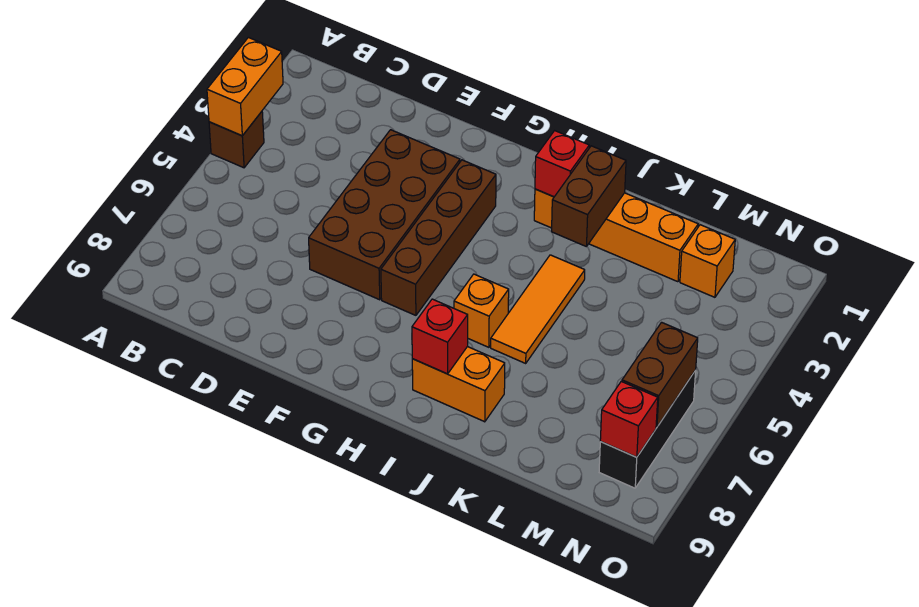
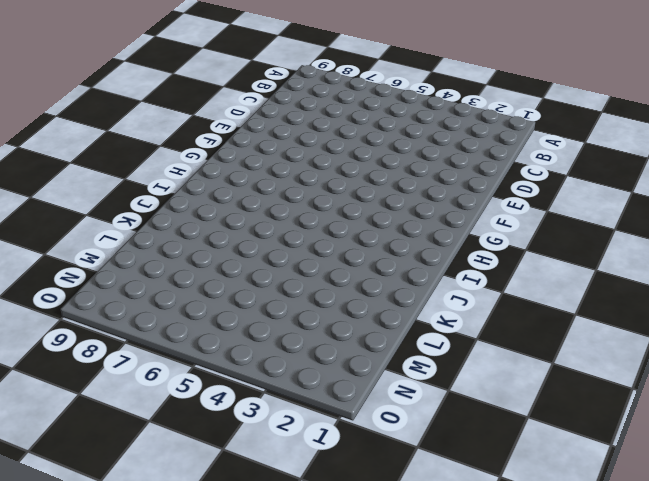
none -> brown 1x1 brick [209,112,264,168]
none -> brown 2x4 brick [309,130,460,300]
none -> brown 1x4 brick [381,160,496,315]

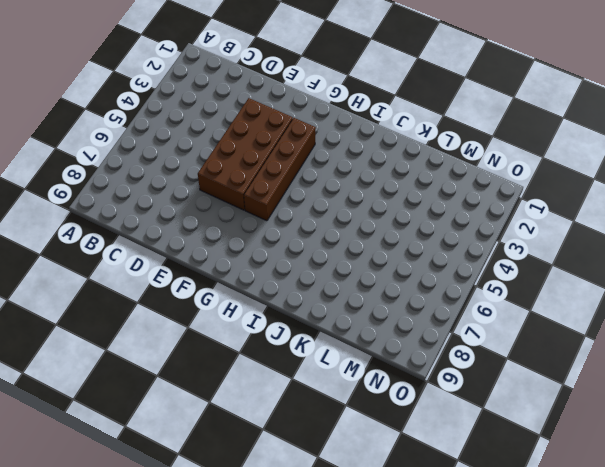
none -> brown 1x1 brick [209,112,264,168]
none -> orange 1x4 brick [534,189,698,282]
none -> orange 1x1 brick [454,274,509,347]

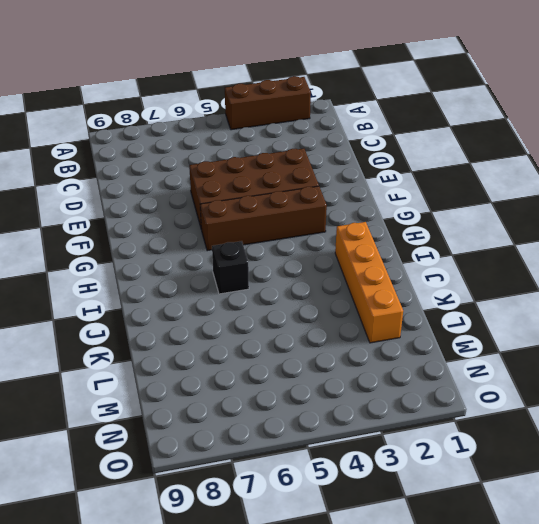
brown 1x3 brick [225,76,311,130] -> brown 1x1 brick [209,112,264,168]
black 1x1 brick [212,241,249,294] -> orange 1x1 brick [454,274,509,347]
none -> orange 1x2 brick [412,347,505,422]
none -> orange 1x3 tile [491,255,585,363]
none -> orange 1x1 brick [680,225,735,297]

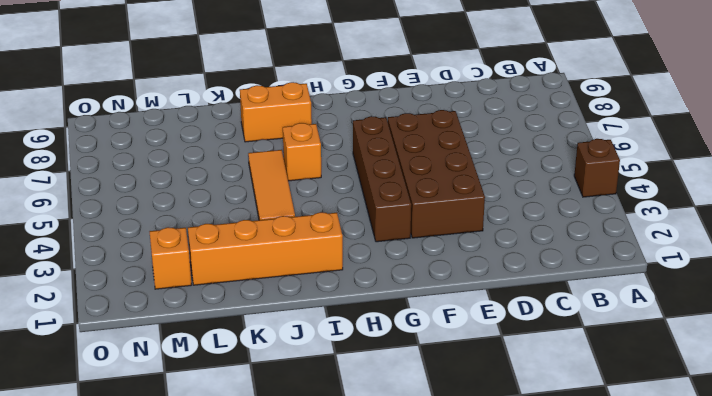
none -> black 1x3 brick [599,370,696,488]
none -> orange 1x2 brick [207,37,283,136]
none -> red 1x1 brick [535,131,589,197]

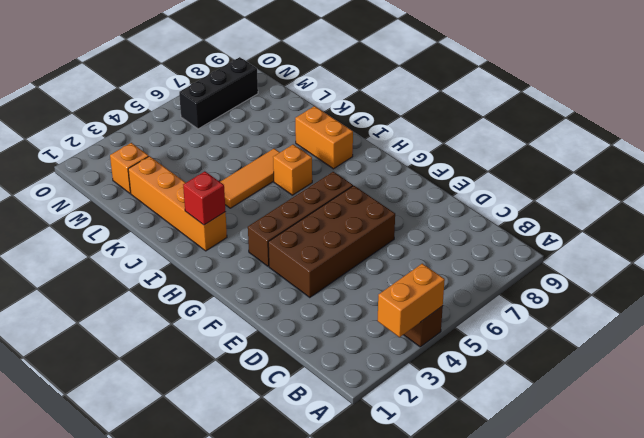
none -> red 1x1 brick [412,299,468,374]
none -> brown 1x2 brick [552,146,626,247]
none -> brown 1x2 brick [622,322,698,427]

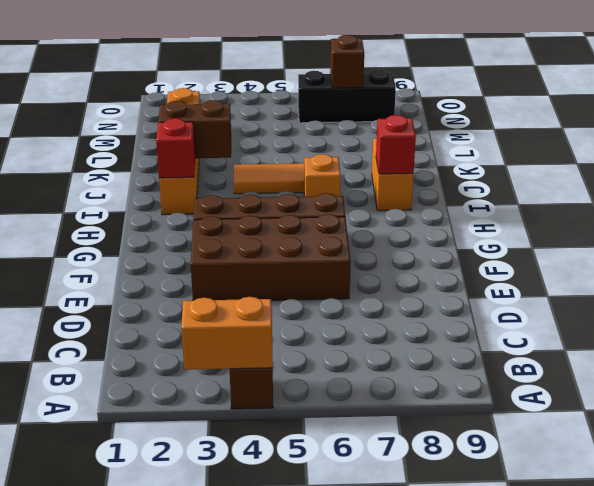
brown 1x1 brick [330,35,364,88] -> brown 1x2 brick [622,322,698,427]
none -> red 1x1 brick [600,381,658,457]

